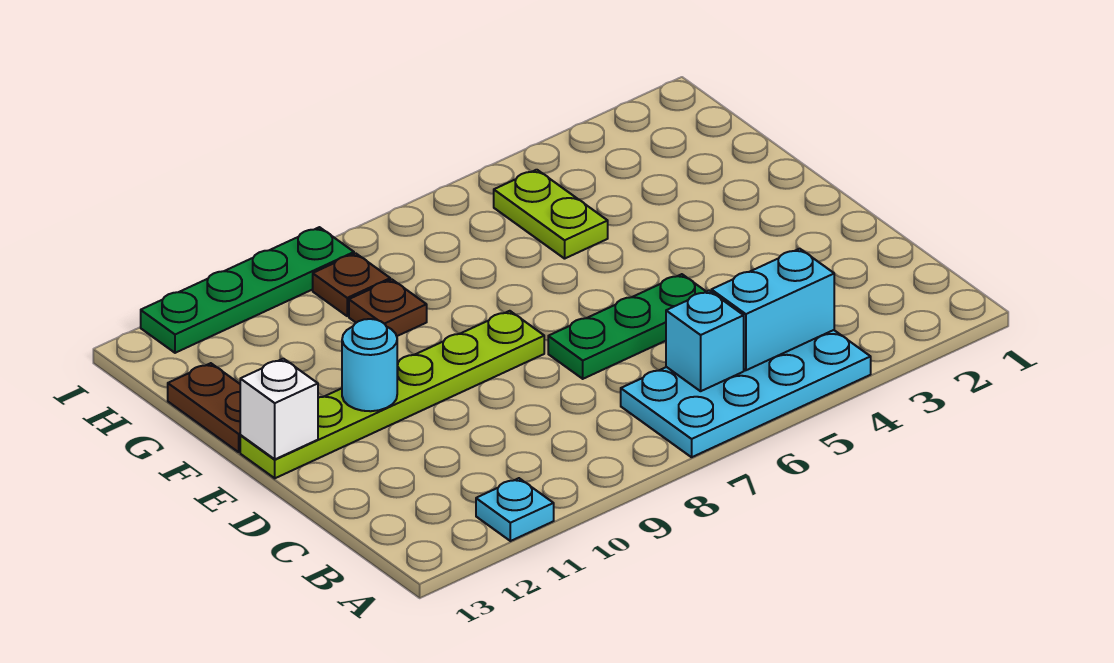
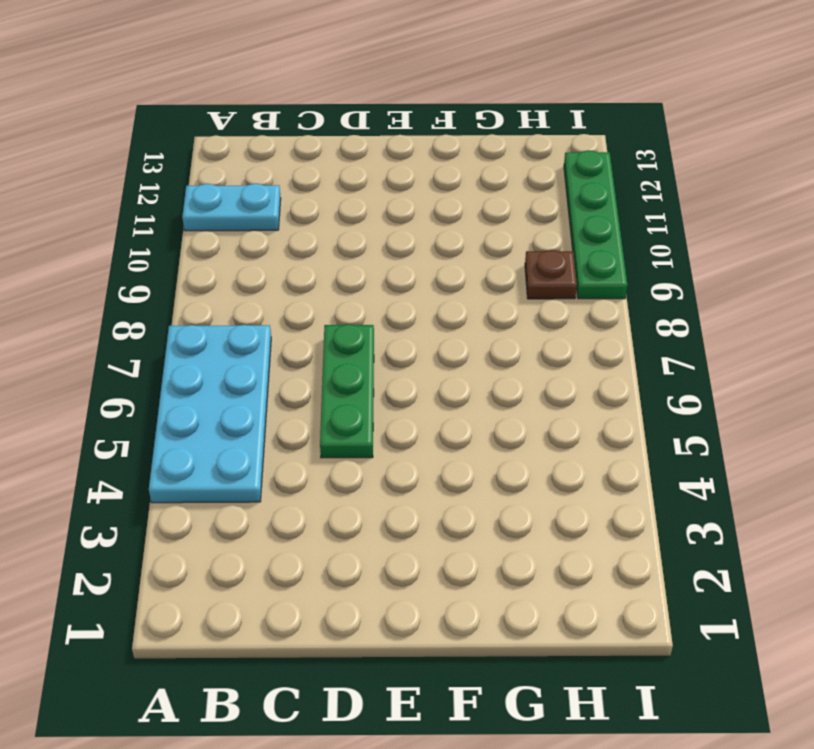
cyan 1x2 plate [182,184,281,231] -> cyan 1x1 plate [476,478,554,541]
none -> lime 1x6 plate [240,311,544,478]
none -> brown 1x2 plate [168,363,241,452]
none -> lime 1x2 plate [494,170,608,259]

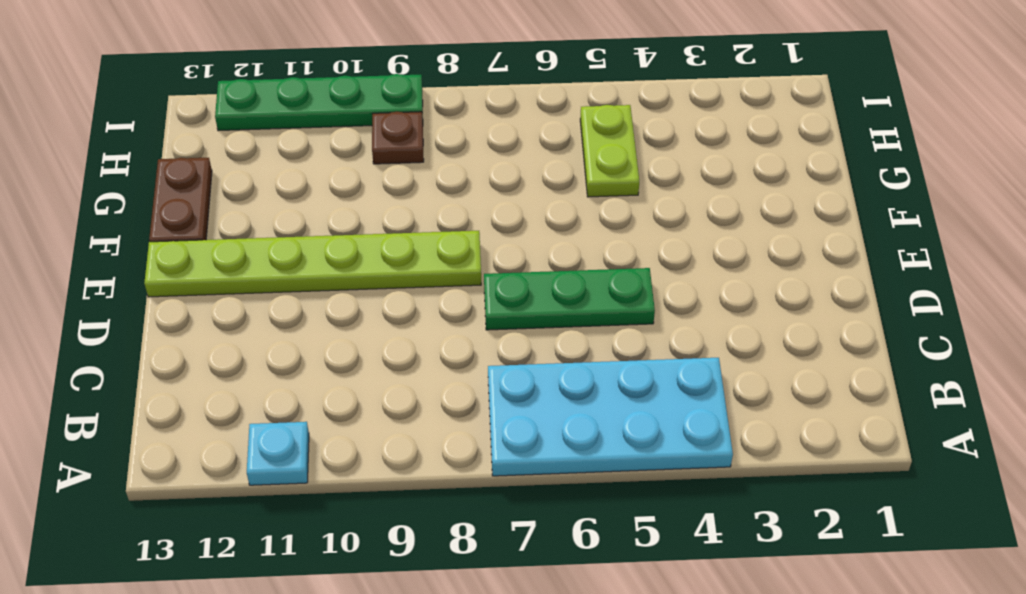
none -> brown 1x1 plate [349,280,427,336]
none -> cyan 1x2 brick [711,249,834,370]
none -> cyan 1x1 brick [666,291,744,391]

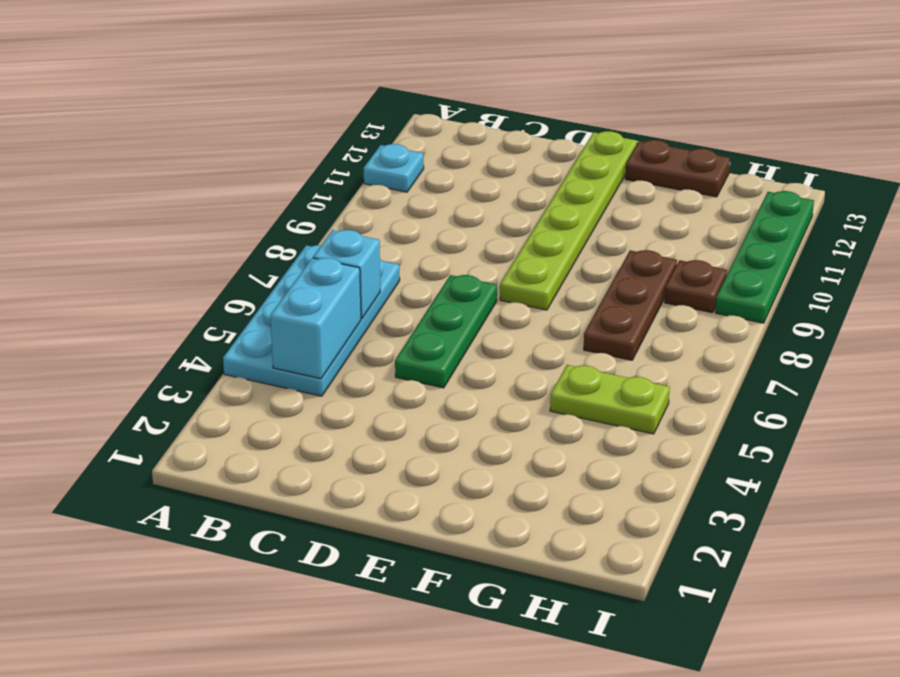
brown 1x3 plate [584,250,677,360] -> brown 1x1 plate [349,280,427,336]
none -> cyan 1x1 round brick [342,319,397,411]
none -> white 1x1 brick [240,359,318,459]

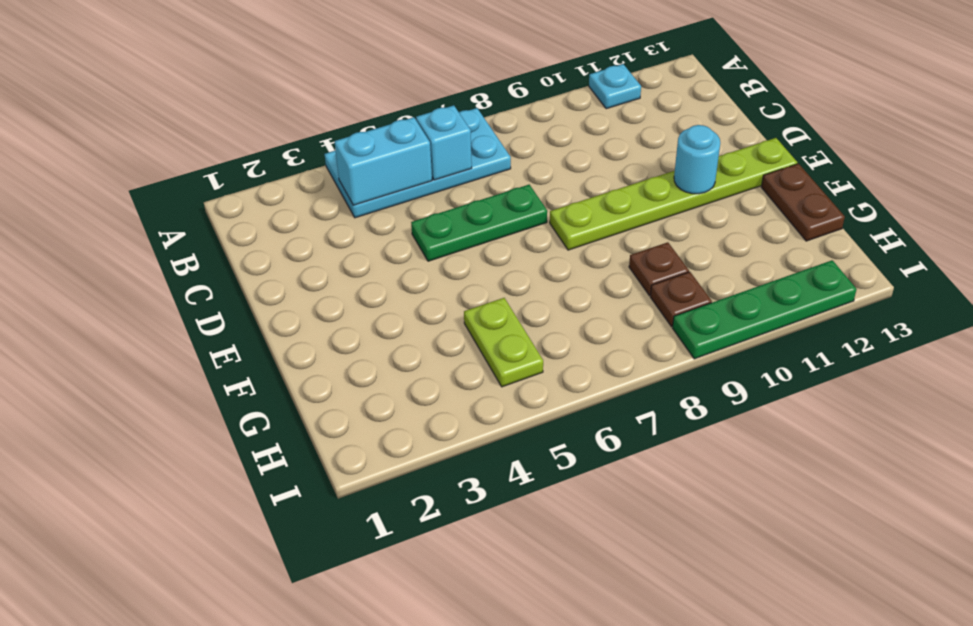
none -> white 1x1 brick [240,359,318,459]

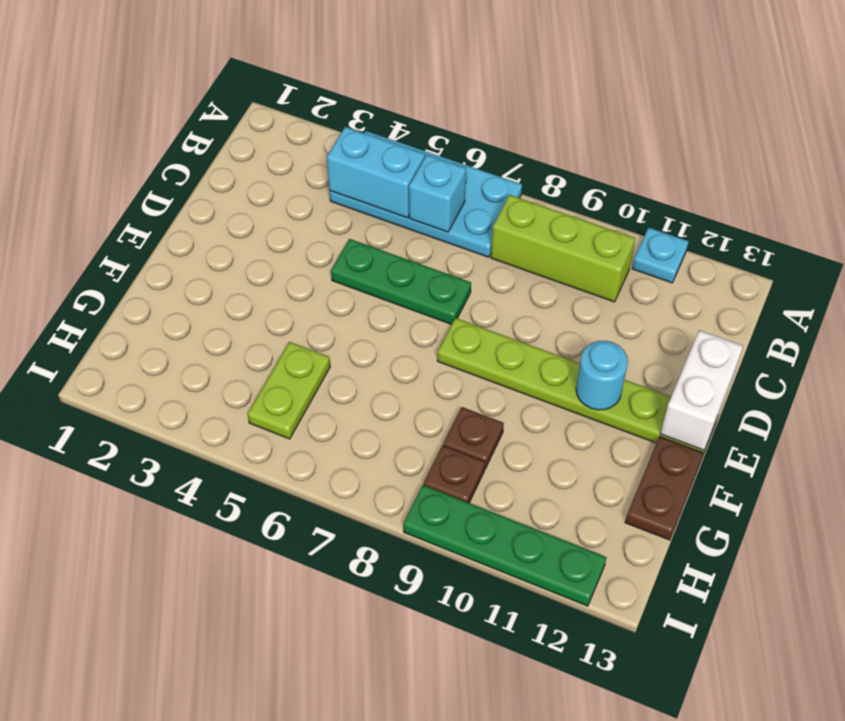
lime 1x3 brick [491,195,635,302] -> none
white 1x2 brick [660,330,743,450] -> white 1x1 brick [240,359,318,459]

